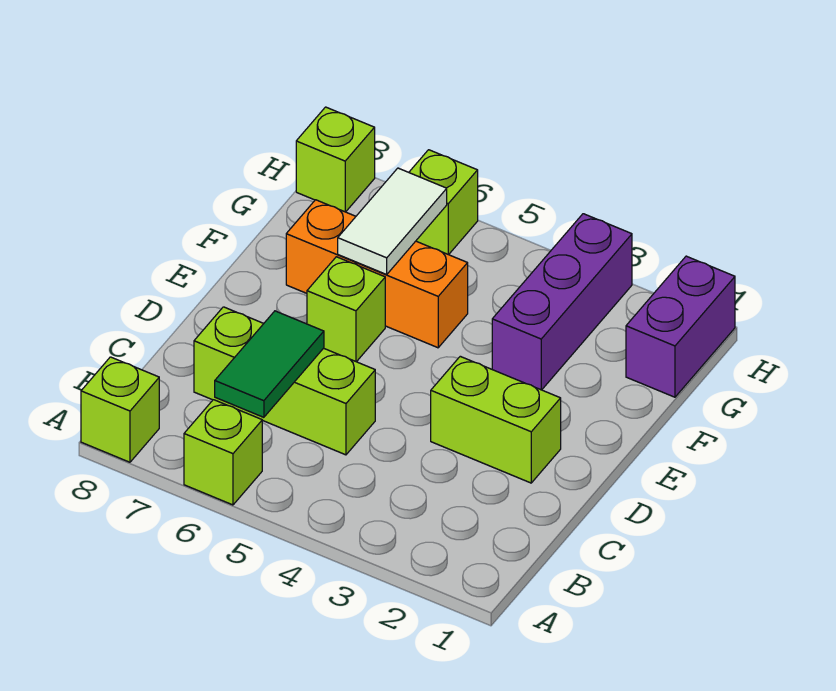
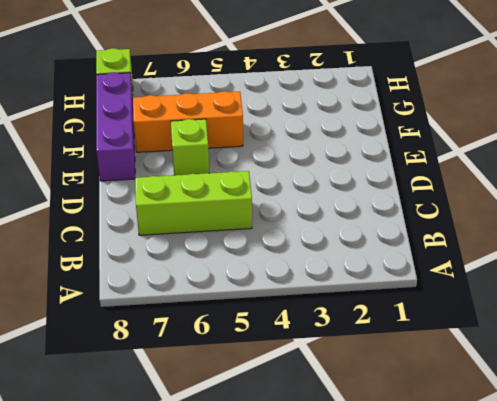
purple 1x3 brick [96,72,135,181] -> purple 1x3 brick moved to [492,214,632,390]
none -> lime 1x1 brick [184,400,262,505]
none -> lime 1x1 brick [81,357,159,462]
none -> lime 1x2 brick [431,356,561,483]

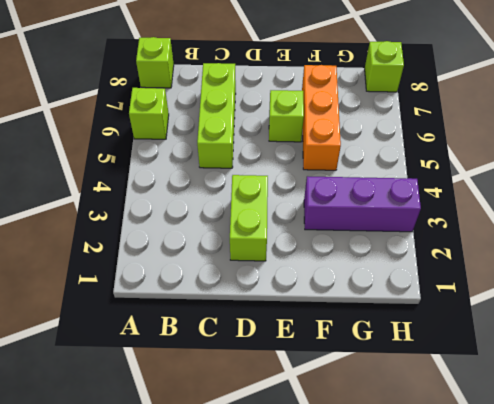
none -> purple 1x2 brick [626,256,735,397]
none -> lime 1x1 brick [409,150,478,255]
none -> green 1x2 tile [215,311,324,417]

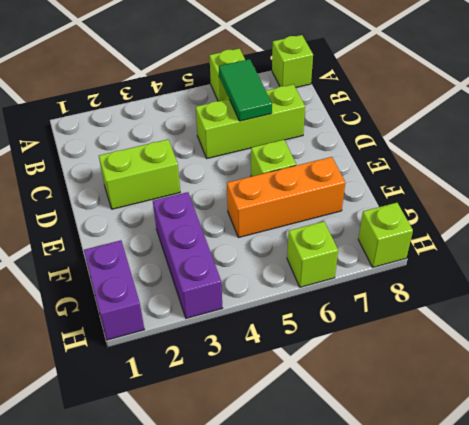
none -> white 1x2 tile [338,168,447,274]

